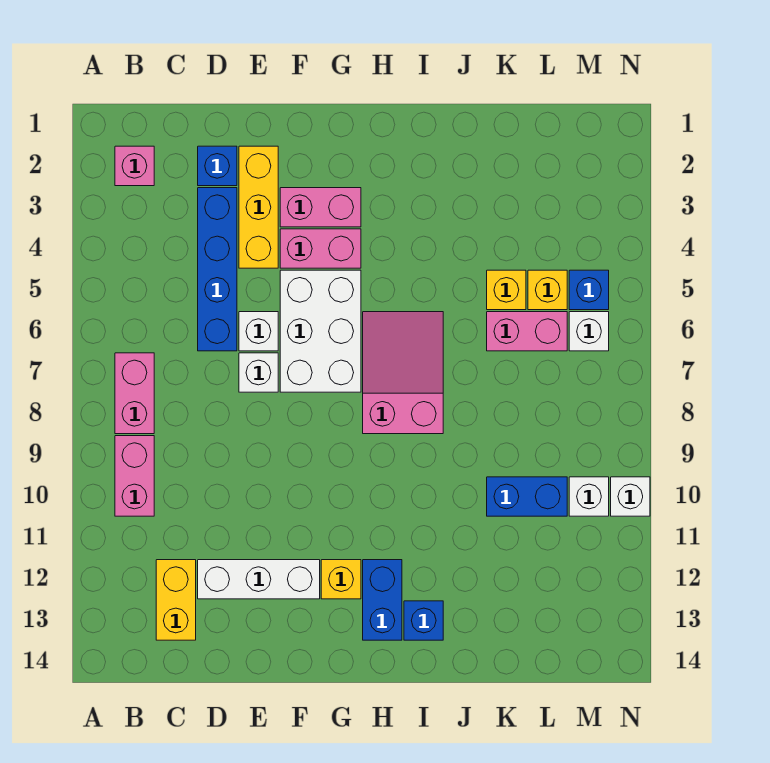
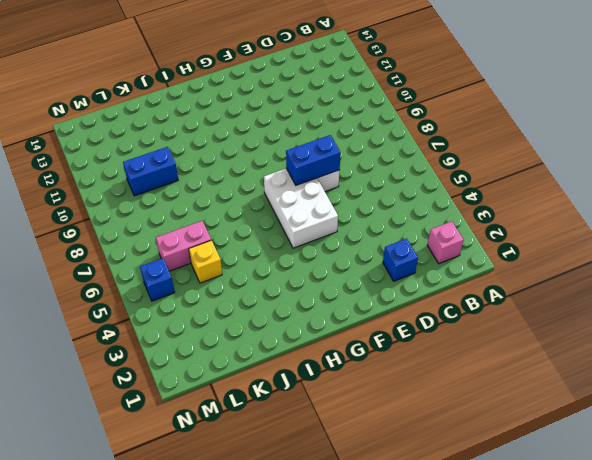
blue 1x2 brick [286,135,341,185] -> blue 1x2 brick turned to [363,560,402,640]
none -> pink 1x2 brick [115,353,154,434]
none -> pink 1x2 brick [115,436,154,516]
none -> yellow 1x2 brick [156,560,196,640]

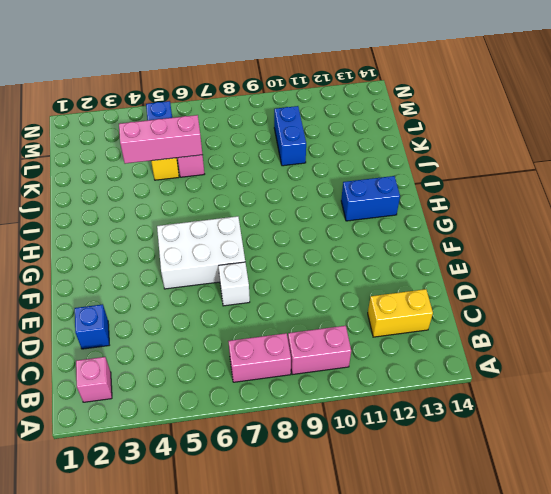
pink 1x3 brick [119,115,202,164] -> none
none -> blue 1x4 brick [198,188,237,351]
none -> white 1x3 brick [198,560,320,599]
none -> yellow 1x3 brick [239,146,278,268]

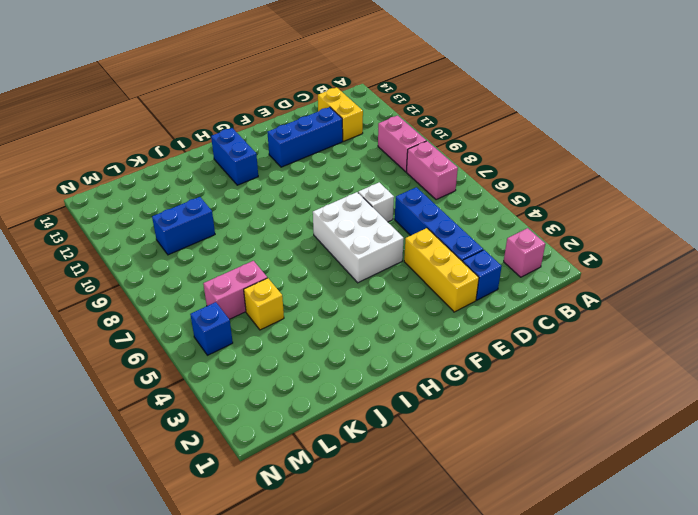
blue 1x3 brick [267,107,343,167] -> white 1x3 brick [198,560,320,599]
none -> white 1x1 brick [239,312,278,351]
none -> pink 1x2 brick [280,188,361,227]
none -> pink 1x2 brick [280,229,361,268]

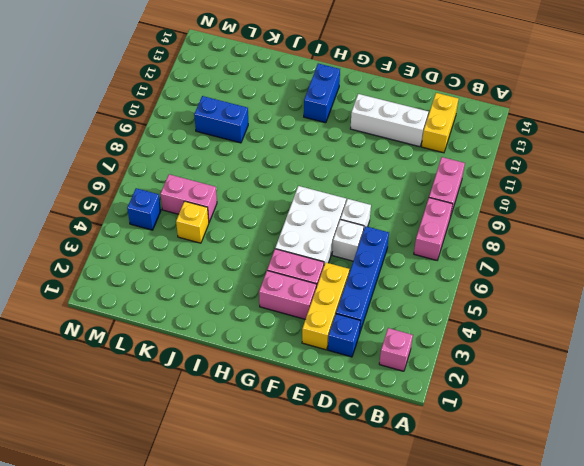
none -> yellow 1x1 brick [321,560,361,599]
none -> pink 2x3 slope [363,312,443,434]
none -> blue 1x1 brick [404,601,443,640]

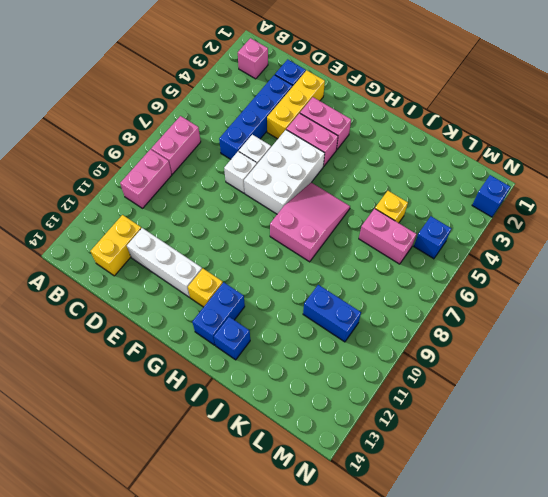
blue 1x1 brick [472,175,510,217] -> none
none -> yellow 1x1 brick [528,270,567,310]
none -> white 1x1 brick [569,312,609,351]
none -> white 1x1 brick [569,477,609,516]

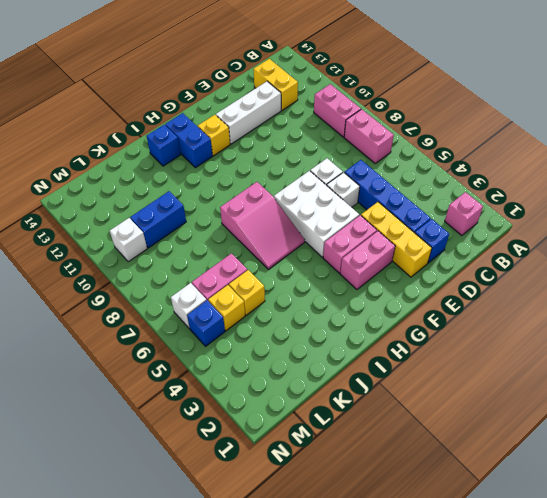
none -> white 1x1 brick [611,477,650,516]

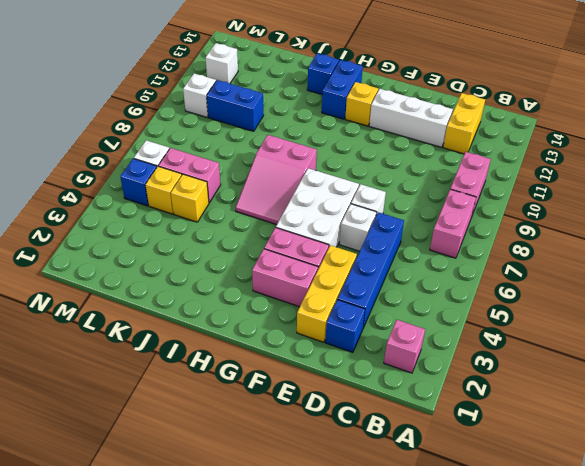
white 1x1 brick [206,43,238,84] -> white 1x1 brick moved to [611,477,650,516]

